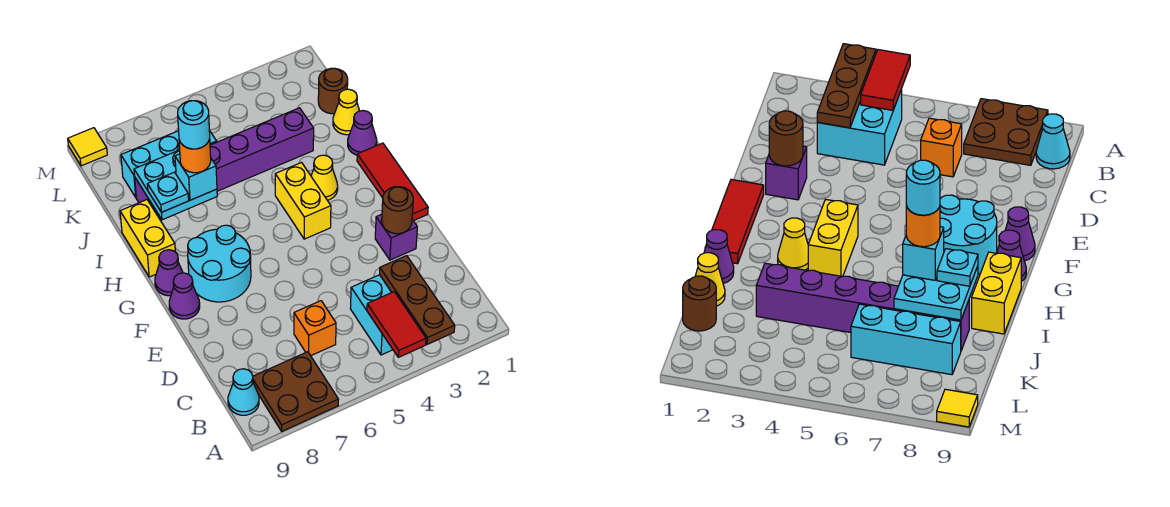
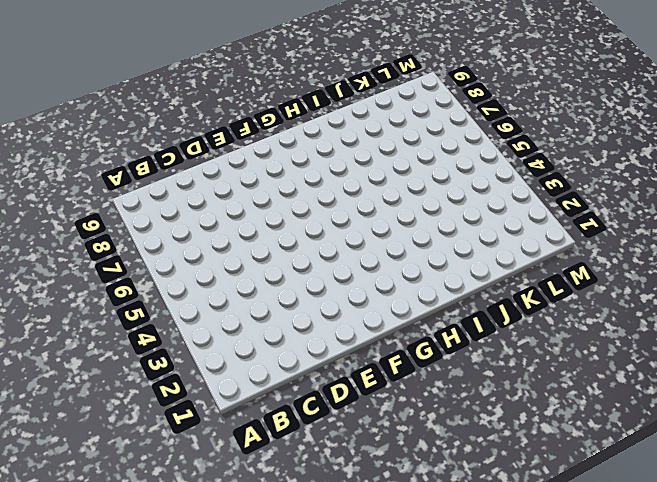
none -> brown 2x2 plate [253,352,338,431]
none -> cyan 2x2 brick [350,275,393,355]
none -> cyan 1x1 cone [228,369,259,415]

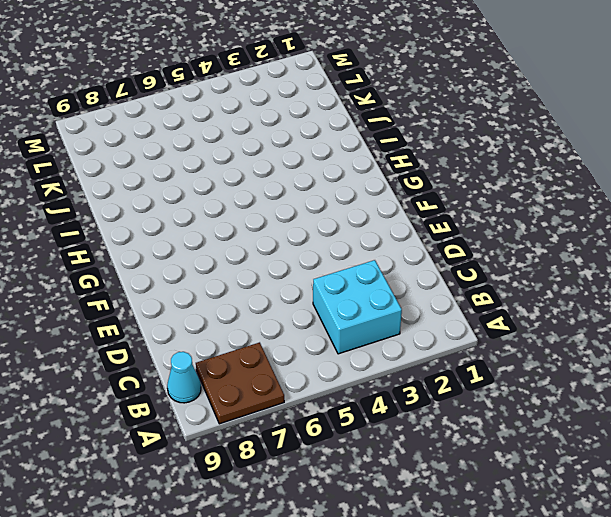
none -> orange 1x1 brick [294,301,336,356]
none -> purple 1x1 brick [375,214,417,260]
none -> red 1x3 tile [357,143,428,221]

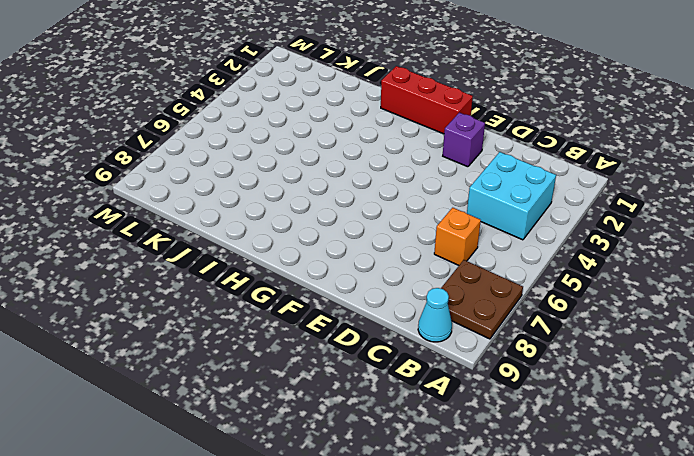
red 1x3 brick [381,66,473,134] -> red 1x3 tile [357,143,428,221]
none -> cyan 2x2 round brick [188,225,251,302]
none -> purple 1x1 cone [169,273,200,319]
none -> yellow 1x2 brick [275,163,331,239]

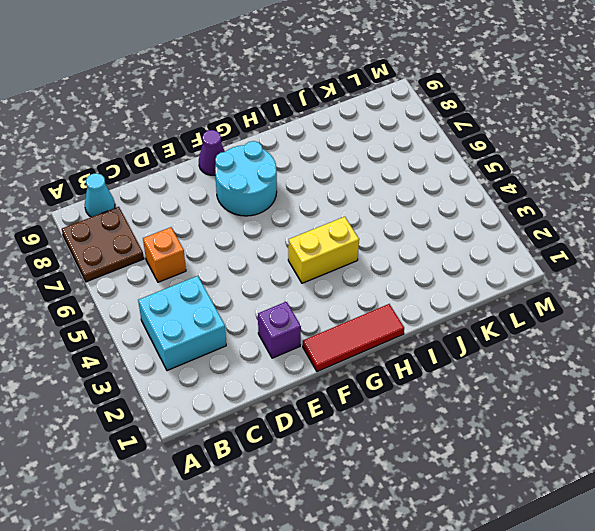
none -> purple 1x1 cone [155,250,183,296]
none -> yellow 1x1 cone [311,155,338,200]
none -> yellow 1x2 brick [120,200,175,277]

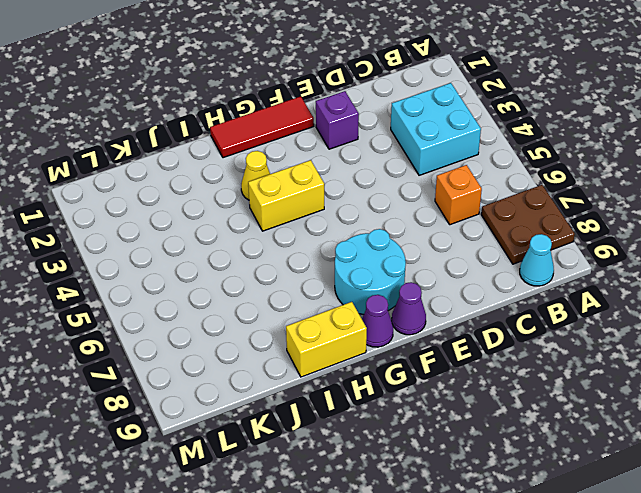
none -> purple 1x1 cone [348,111,377,155]
none -> yellow 1x1 cone [333,89,359,135]
none -> purple 1x6 brick [135,108,314,216]

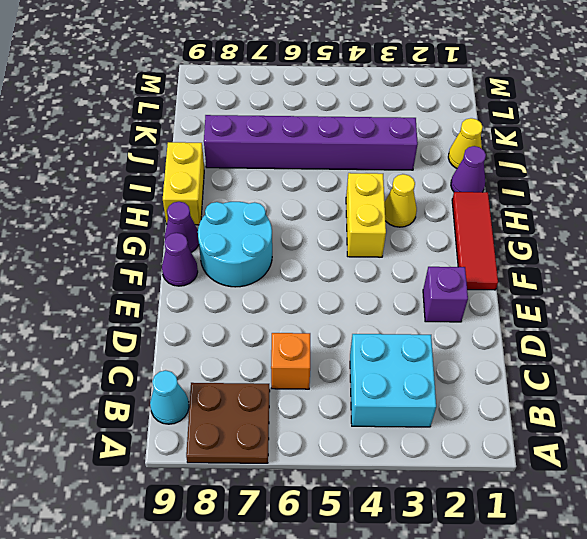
none -> brown 1x1 round brick [318,68,348,114]
none -> cyan 1x3 brick [121,130,217,197]
none -> yellow 1x1 tile [68,128,107,166]

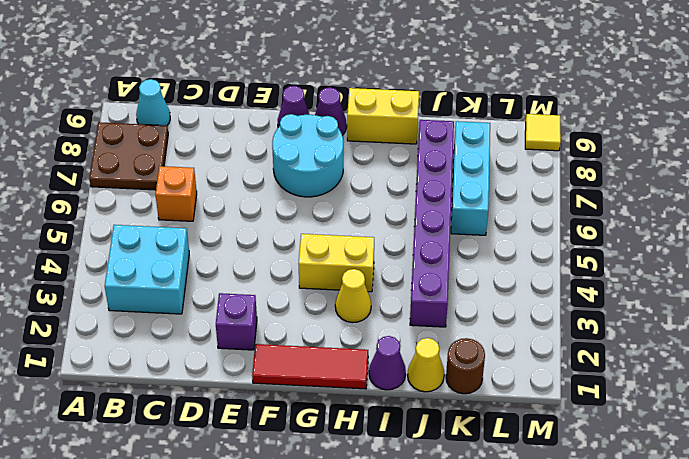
none -> brown 1x3 plate [379,256,455,344]
none -> red 1x2 tile [367,292,426,357]
none -> brown 1x1 round brick [382,187,413,234]

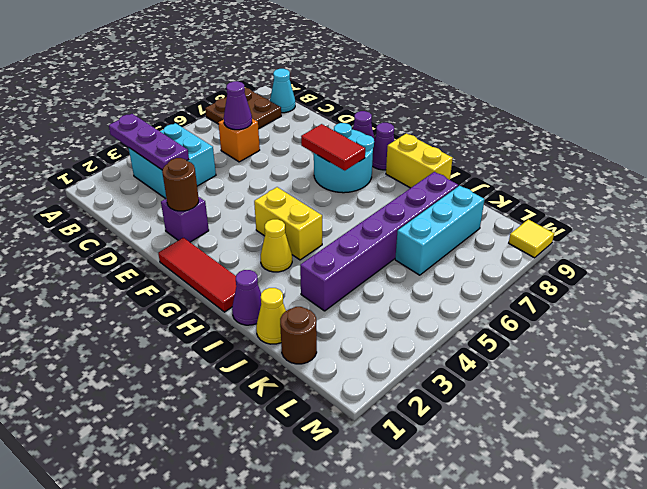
purple 1x3 plate [109,114,189,170] -> brown 1x3 plate [379,256,455,344]
purple 1x1 cone [224,81,252,130] -> none
red 1x2 tile [301,124,365,170] -> red 1x2 tile moved to [367,292,426,357]
none -> cyan 2x2 plate [134,150,217,220]
none -> cyan 1x1 brick [175,154,217,200]
none -> cyan 1x1 plate [147,172,189,212]

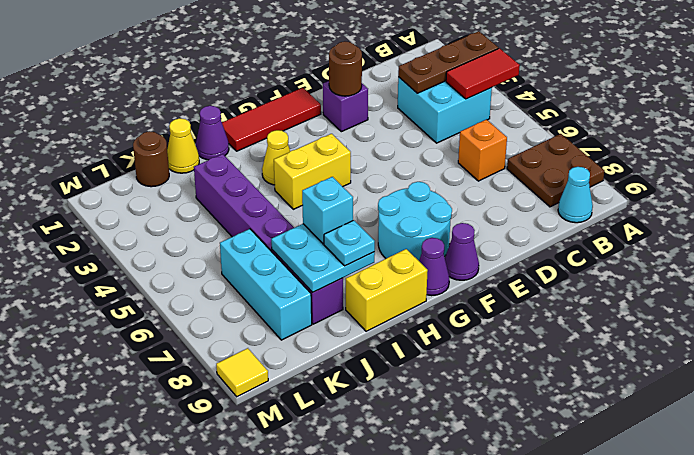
none -> orange 1x1 round brick [179,139,211,173]
none -> cyan 1x1 round brick [178,101,210,149]

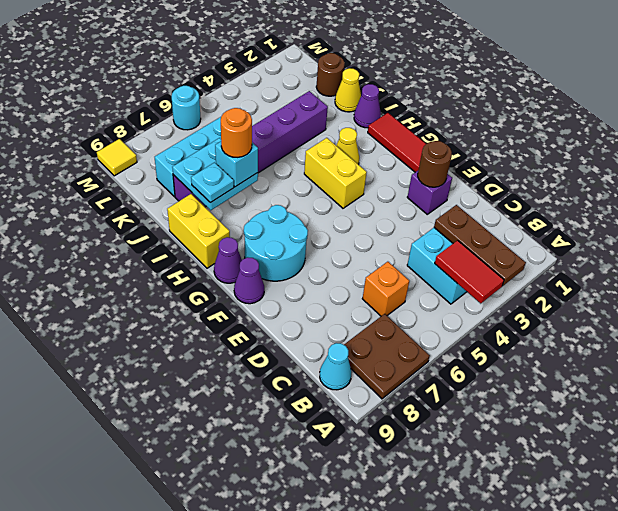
cyan 1x1 round brick [172,86,201,130] -> cyan 1x1 round brick moved to [178,101,210,149]

